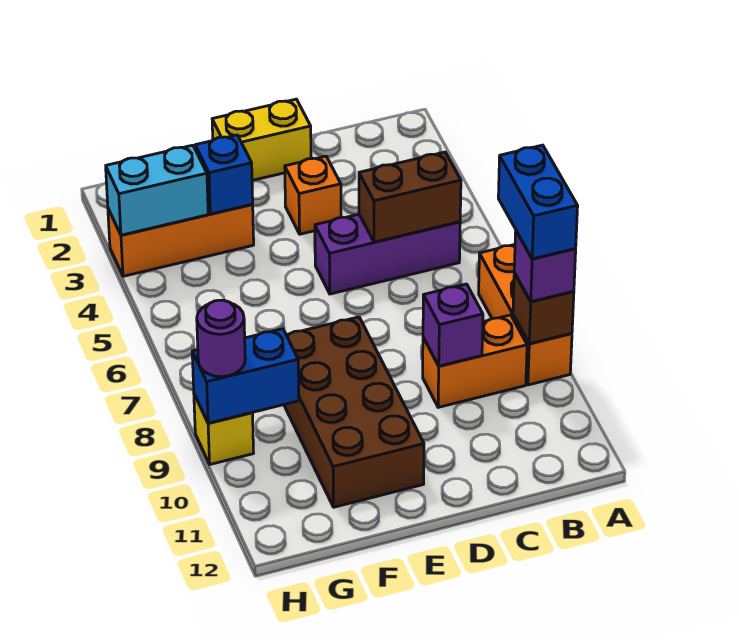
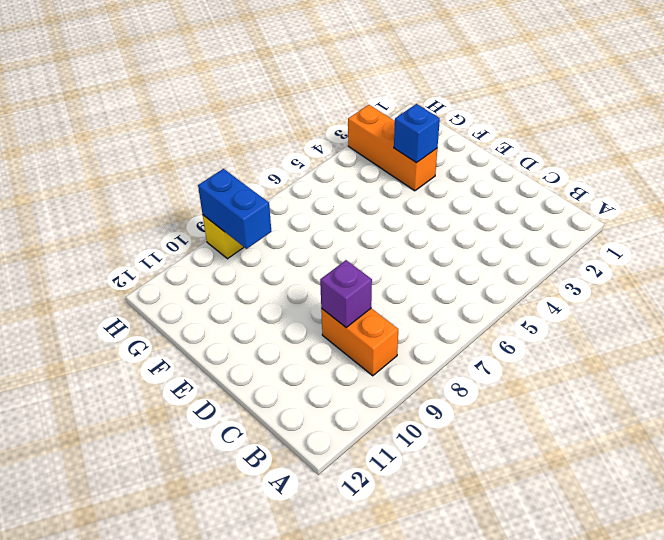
none -> orange 1x3 brick [479,245,572,385]
none -> purple 1x3 brick [315,214,460,294]
none -> yellow 1x2 brick [212,99,311,180]

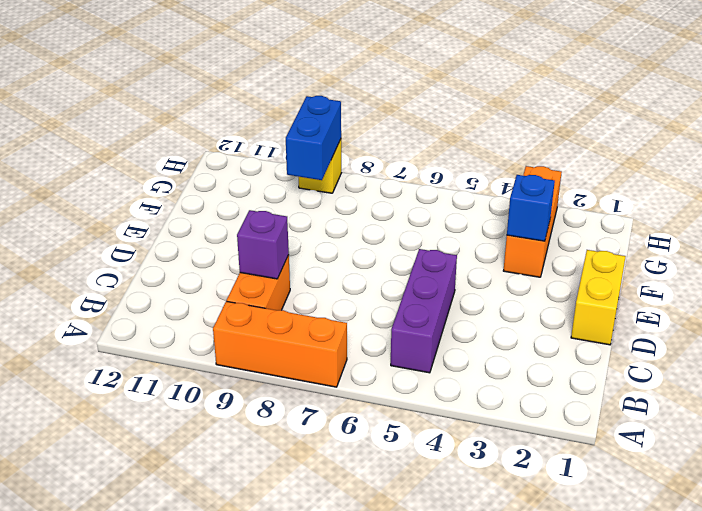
none -> orange 1x1 brick [285,156,341,234]
none -> brown 2x4 brick [284,317,424,507]
none -> brown 1x1 brick [513,273,574,344]

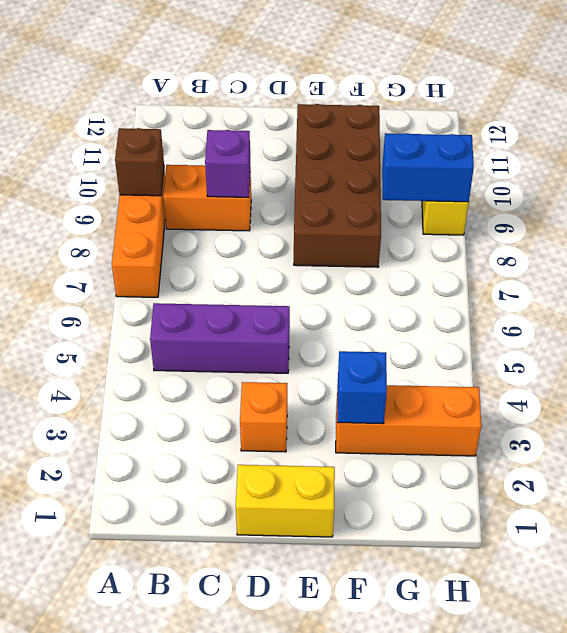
none -> brown 1x2 brick [359,152,461,242]
none -> cyan 1x2 brick [106,145,208,235]
none -> purple 1x1 brick [514,231,576,302]

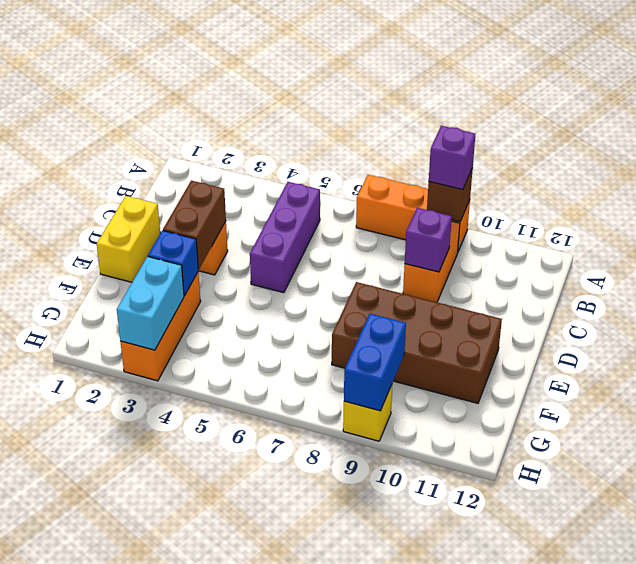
brown 1x2 brick [163,181,226,269] -> brown 1x2 brick moved to [359,152,461,242]
none -> purple 1x1 round brick [197,300,245,377]
none -> blue 1x2 brick [498,145,578,259]

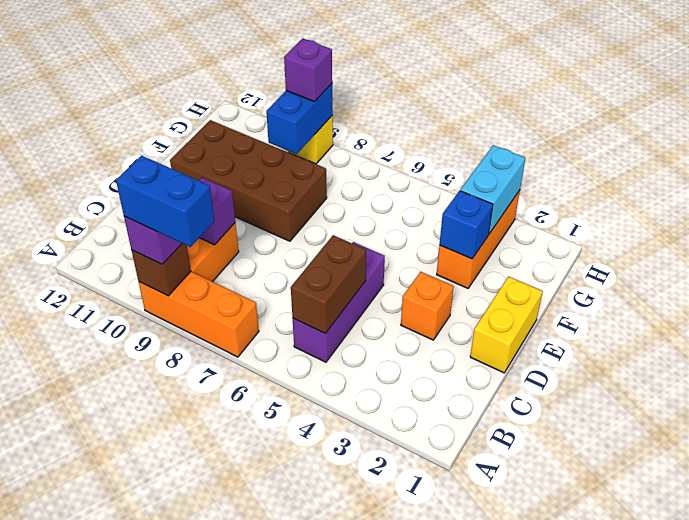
purple 1x1 brick [284,38,332,102] -> purple 1x1 round brick [197,300,245,377]

